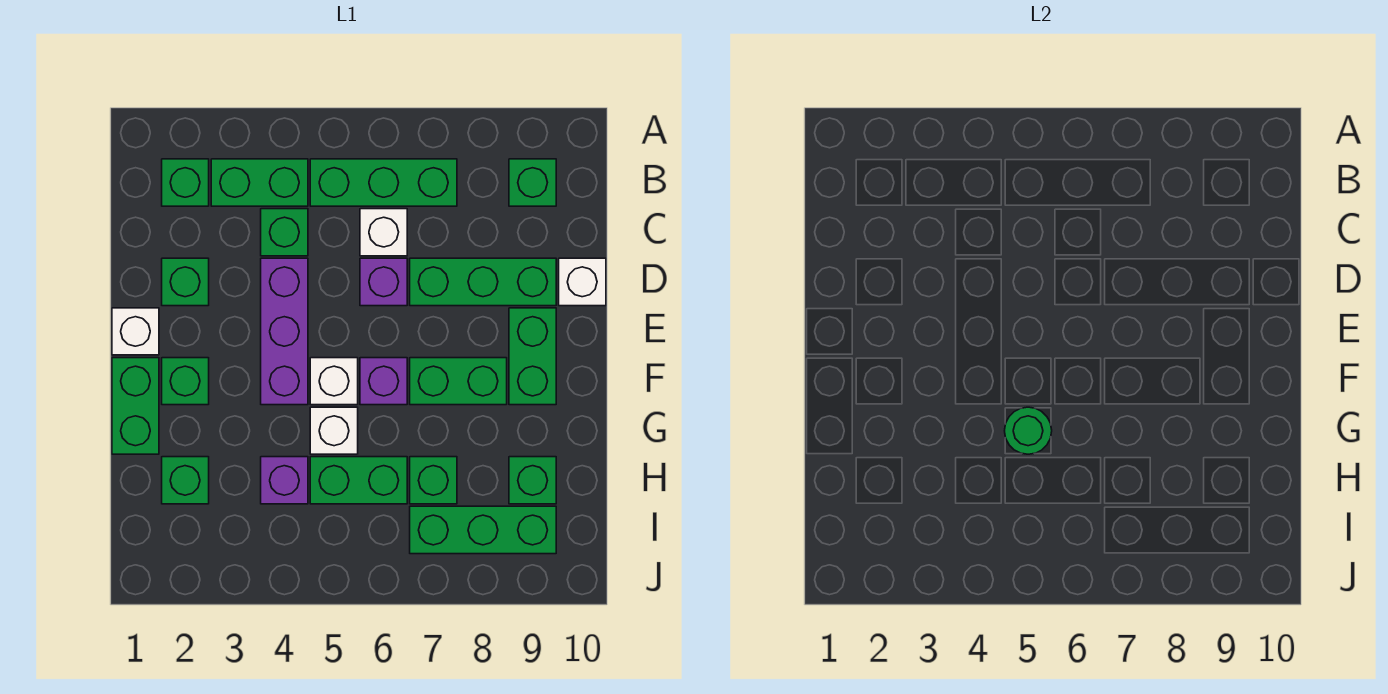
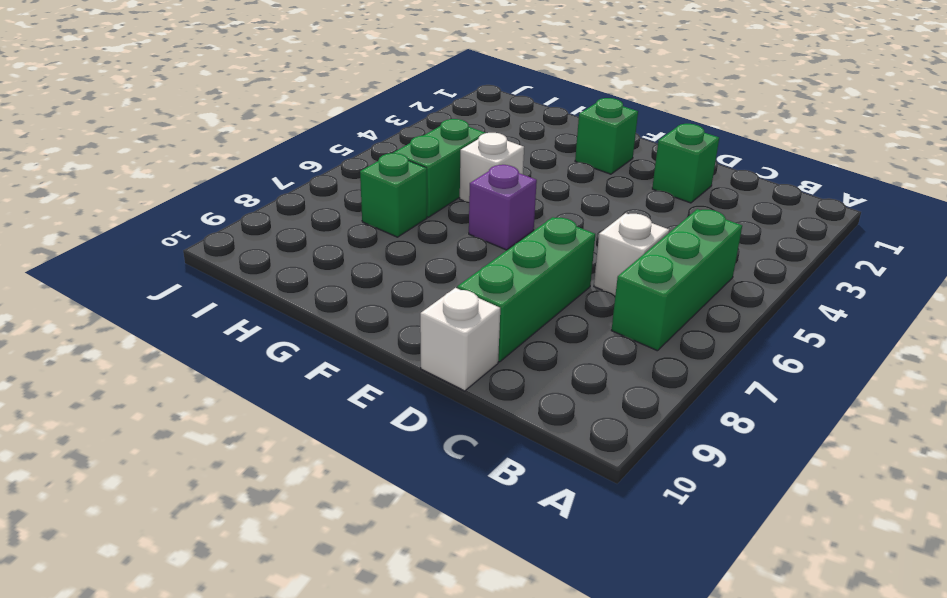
none -> green 1x1 brick [162,159,209,206]
none -> green 1x2 brick [211,159,308,206]
none -> green 1x1 brick [509,159,556,206]

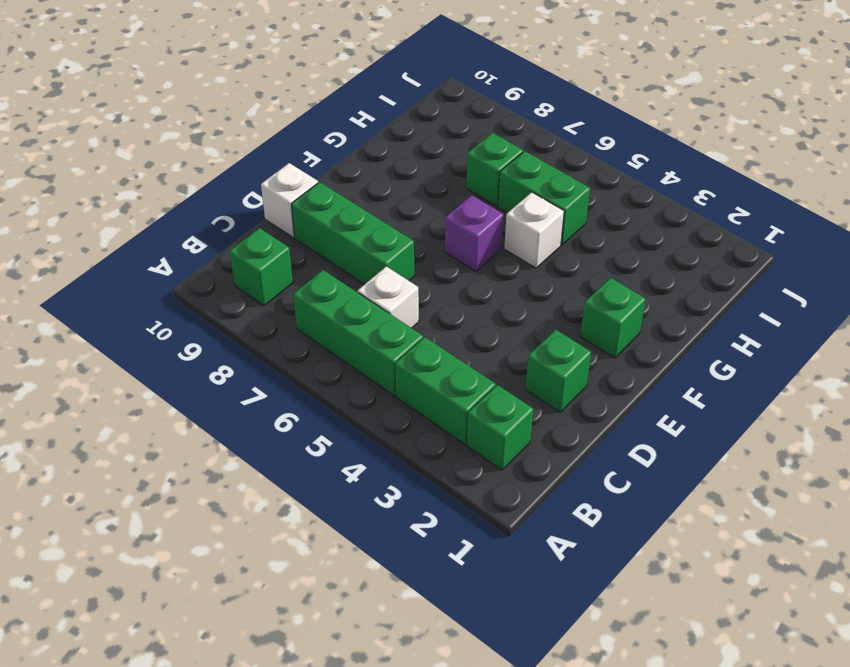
none -> green 1x1 brick [261,209,308,256]
none -> purple 1x3 brick [261,258,308,405]
none -> purple 1x1 brick [360,258,407,306]

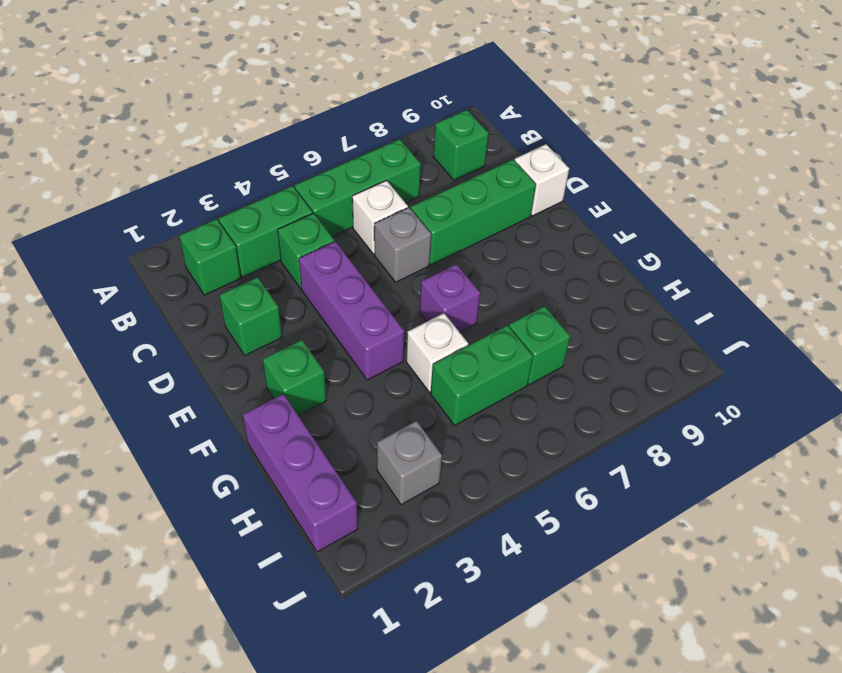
grey 1x1 brick [374,208,431,282] -> purple 1x1 brick [360,258,407,306]
purple 1x3 brick [243,394,358,552] -> green 1x2 brick [112,358,159,454]
grey 1x1 brick [377,421,442,505] -> none
none -> white 1x1 brick [112,308,159,355]
none -> green 1x2 brick [509,308,556,405]
none -> white 1x1 brick [310,358,358,405]

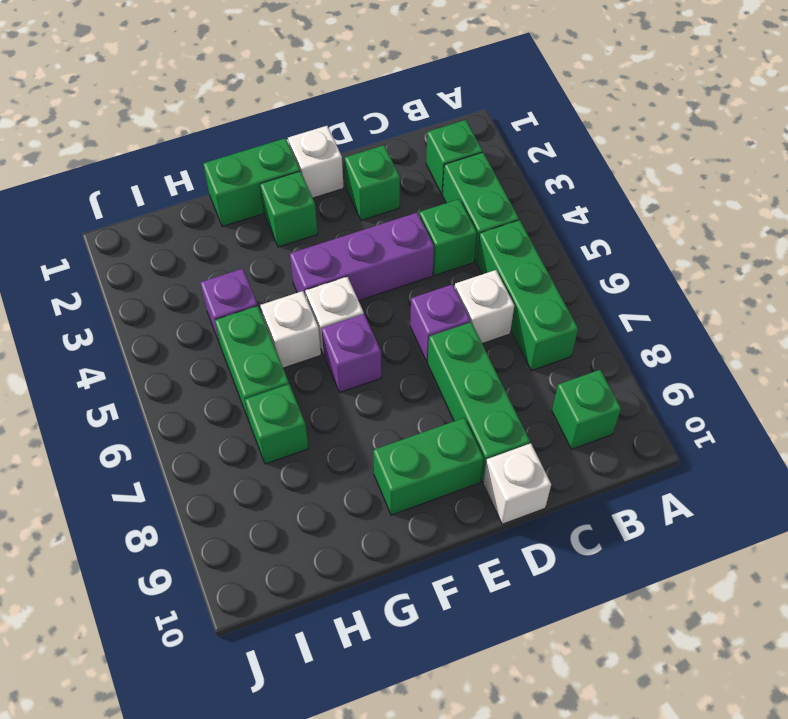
none -> green 1x2 brick [410,358,507,405]
none -> green 1x1 brick [162,457,209,504]
none -> green 1x1 brick [509,457,556,504]

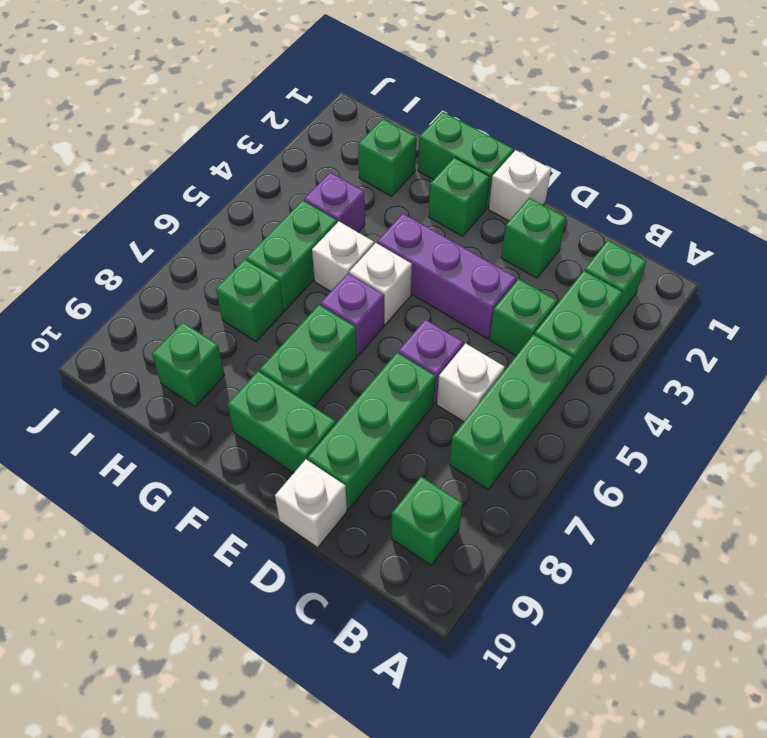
none -> green 1x3 brick [410,506,556,554]
none -> green 1x1 round brick [1005,407,1052,454]

